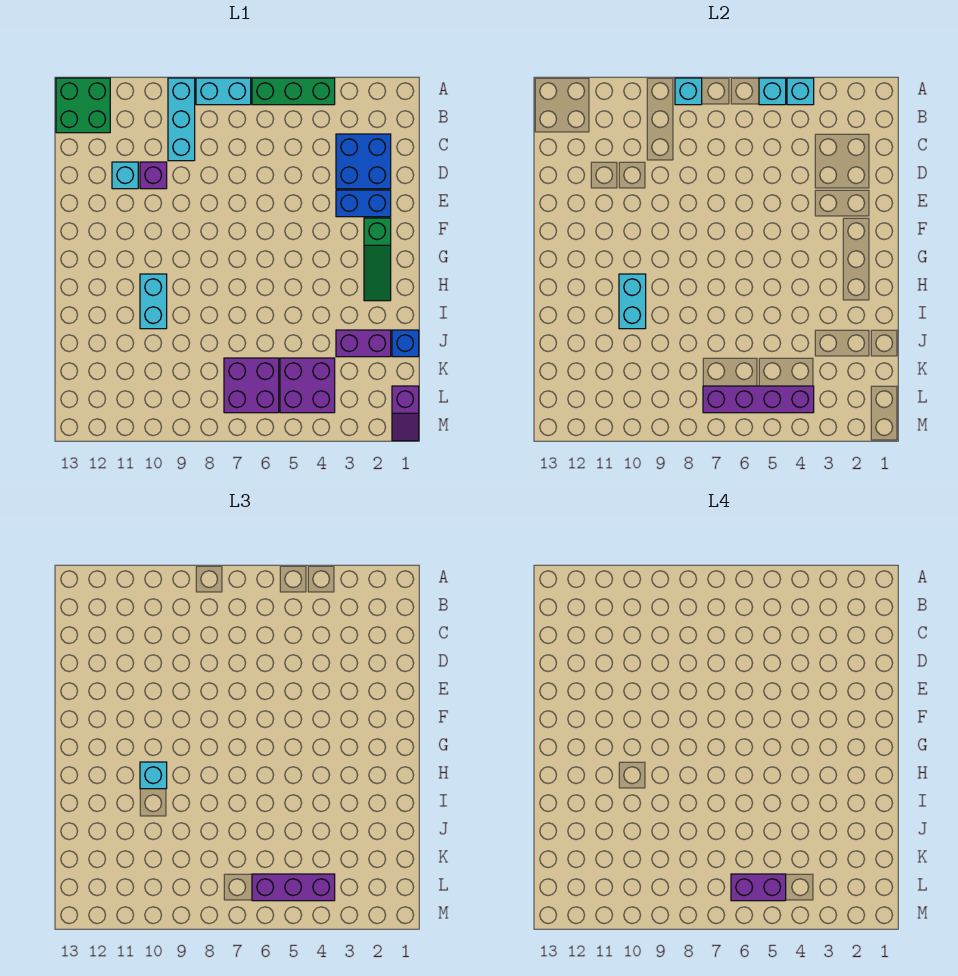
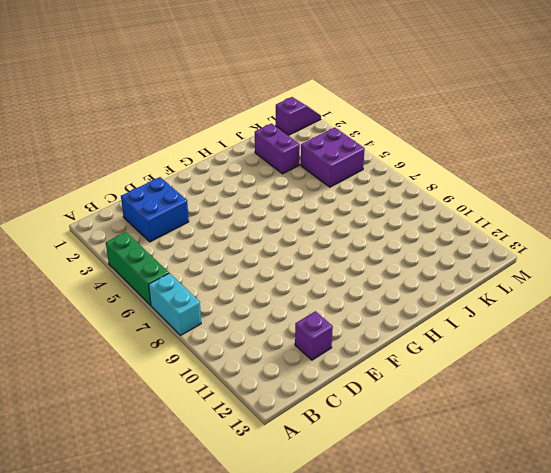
purple 1x1 brick [295,311,333,360] -> purple 1x1 brick moved to [140,162,167,189]
none -> cyan 1x3 brick [168,78,195,161]
none -> green 2x2 brick [56,78,110,133]
none -> cyan 1x1 brick [112,162,138,189]

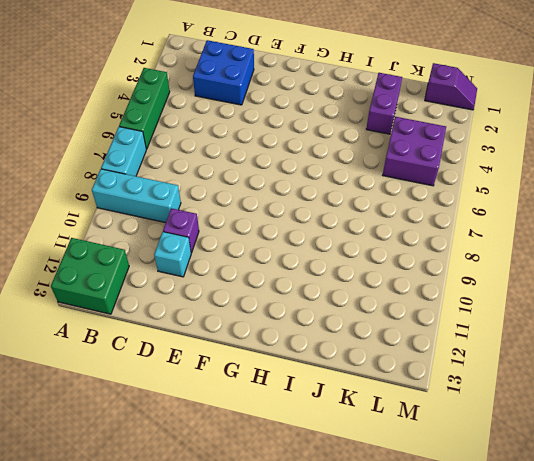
none -> blue 1x2 brick [336,190,391,217]
none -> green 1x3 slope [364,218,391,301]
none -> cyan 1x2 brick [140,274,167,329]

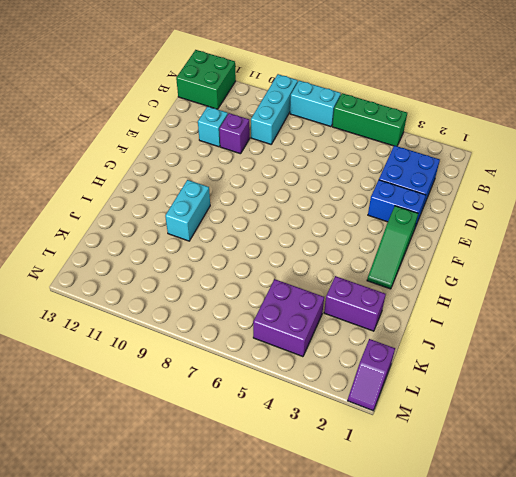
none -> blue 1x1 brick [392,330,419,357]
none -> purple 2x2 brick [224,358,279,413]
none -> cyan 1x1 brick [787,78,814,105]

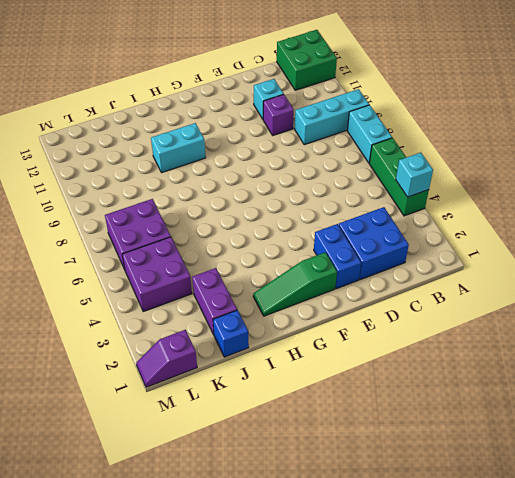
none -> cyan 1x1 brick [759,78,786,105]
none -> cyan 1x1 brick [675,78,702,105]
none -> cyan 1x2 brick [619,274,646,329]

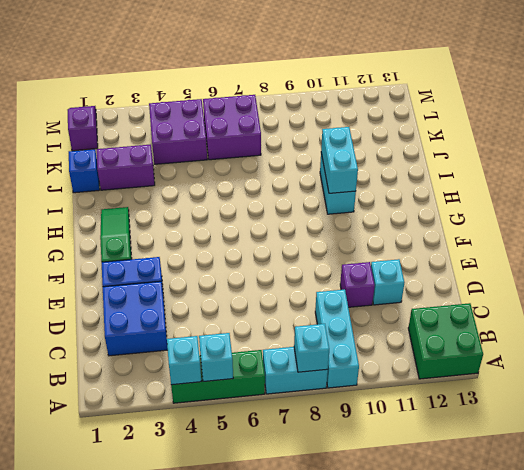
none -> purple 1x4 brick [703,386,814,413]
none -> cyan 1x1 brick [140,762,167,789]
none -> purple 1x3 brick [252,874,335,901]

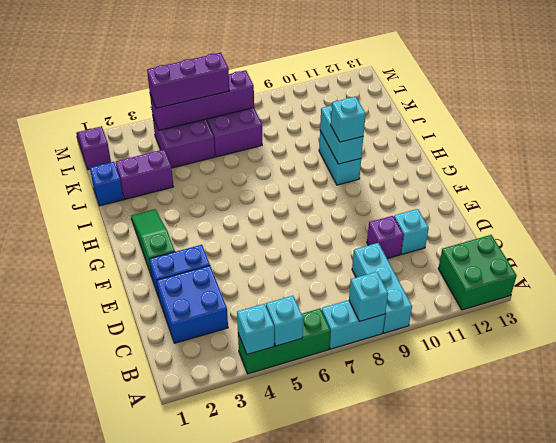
none -> purple 1x2 brick [731,874,786,901]

